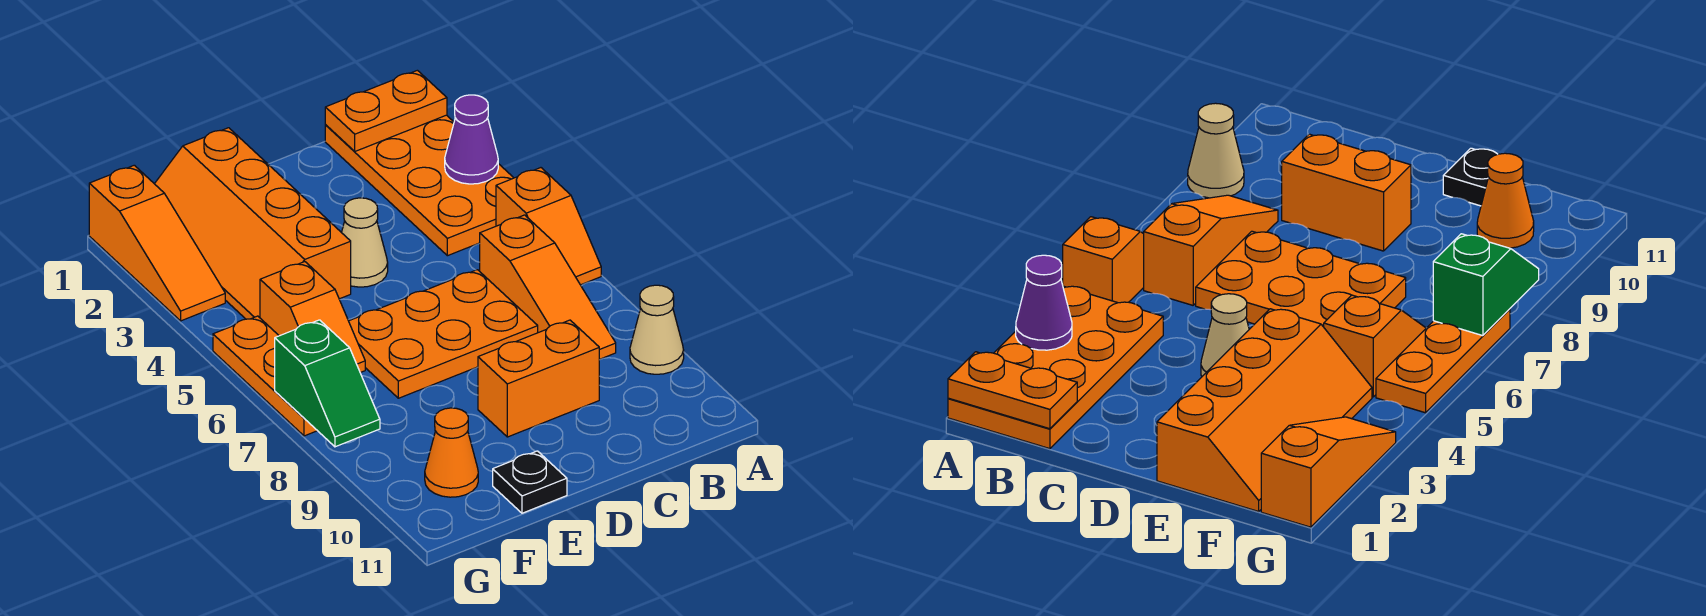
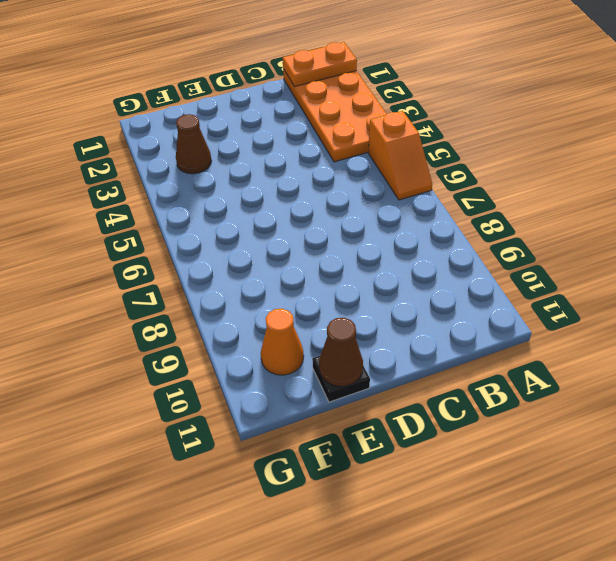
brown 1x1 cone [319,318,363,386] -> none
brown 1x1 cone [176,114,212,174] -> orange 2x4 slope [155,128,351,319]
none -> tan 1x1 cone [630,285,684,374]
none -> orange 1x3 slope [480,215,616,359]
none -> orange 2x3 plate [349,270,538,398]

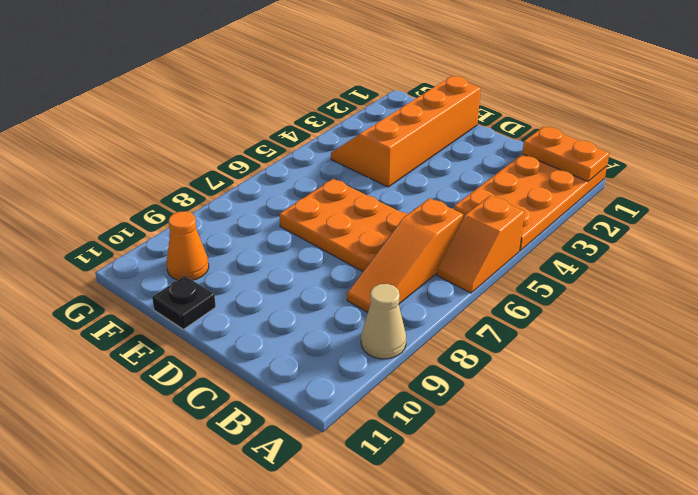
none -> orange 1x2 brick [478,320,599,437]
none -> tan 1x1 cone [342,198,388,287]
none -> orange 1x2 slope [260,262,365,373]

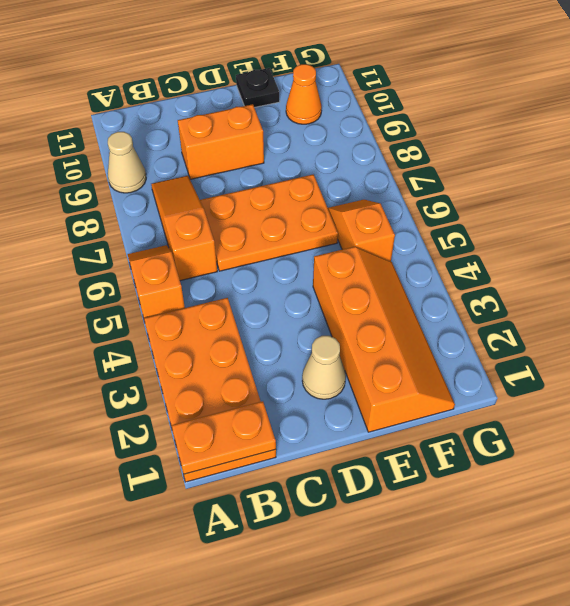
tan 1x1 cone [302,336,346,399] -> tan 1x1 cone moved to [342,198,388,287]
none -> orange 1x3 slope [89,165,225,321]
none -> orange 1x3 plate [213,316,317,436]
none -> purple 1x1 cone [445,95,498,184]

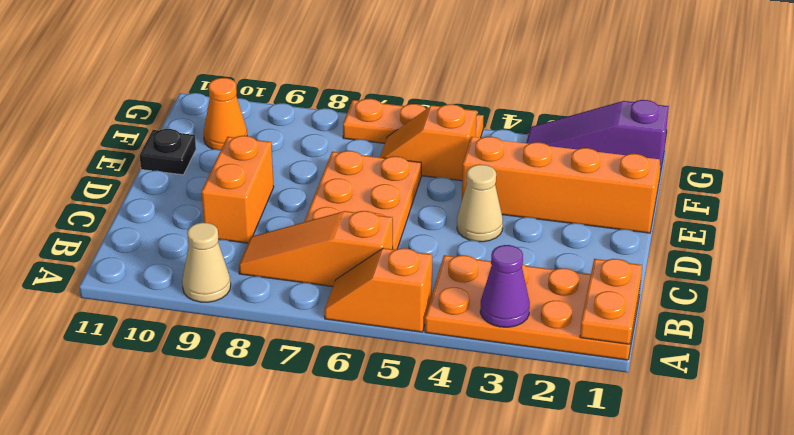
purple 1x3 slope [526,100,669,173] -> orange 1x3 slope [89,165,225,321]
none -> green 1x2 slope [275,320,380,447]

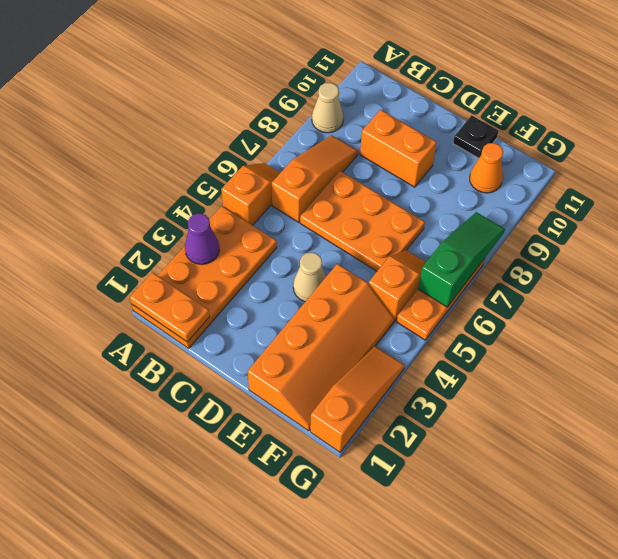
green 1x3 slope [418,212,505,307] -> green 1x2 slope [275,320,380,447]

